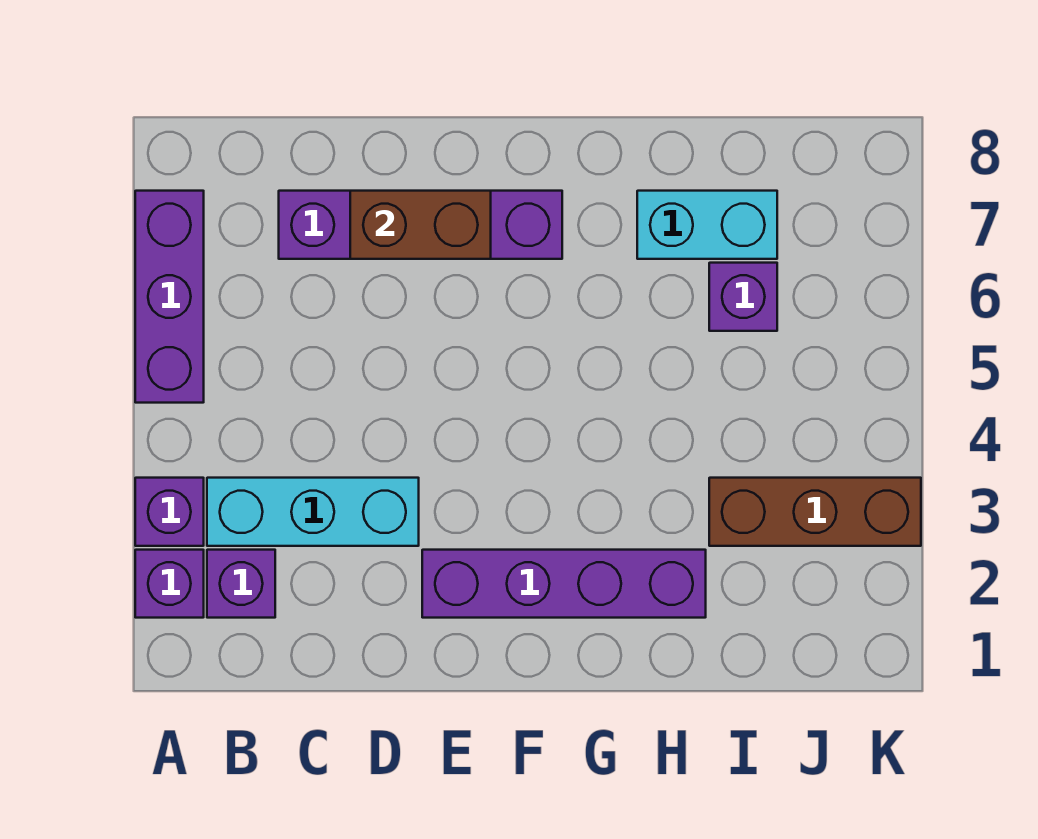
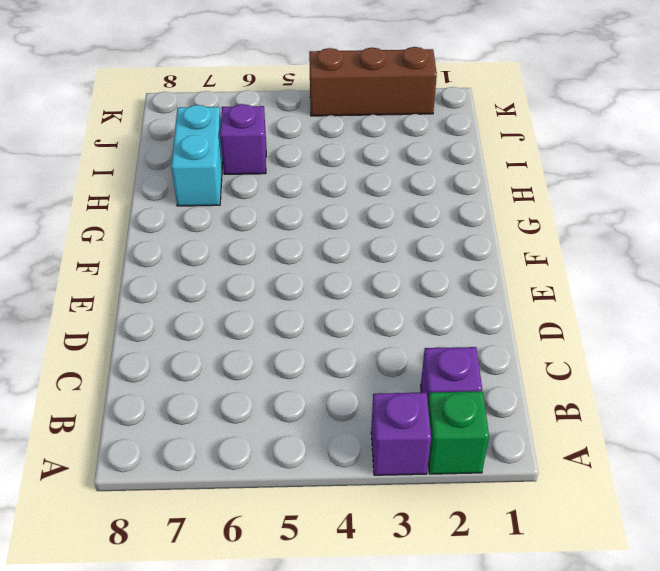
green 1x1 brick [428,391,489,474] -> purple 1x1 brick [135,550,204,618]
brown 1x3 brick [309,47,437,116] -> brown 1x3 brick turned to [709,478,921,546]
none -> purple 1x3 brick [135,191,204,403]
none -> cyan 1x3 brick [207,478,419,546]

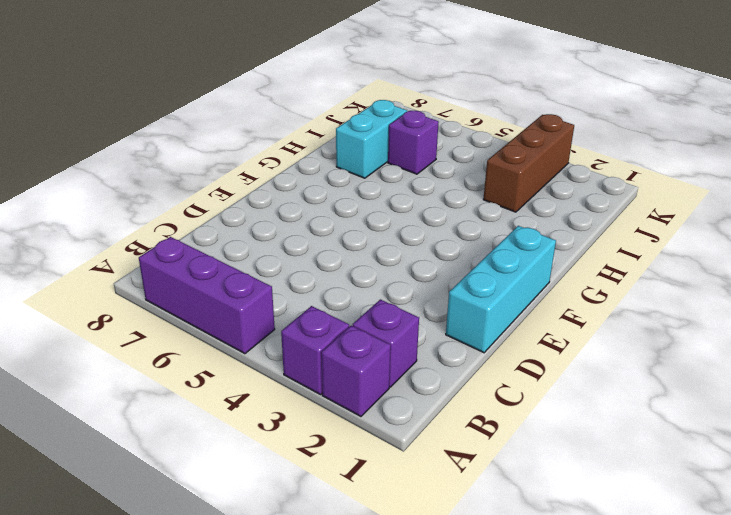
cyan 1x3 brick [446,226,556,353] -> cyan 1x3 brick moved to [207,478,419,546]
none -> purple 1x4 brick [279,191,562,259]
none -> purple 1x4 brick [422,550,706,618]

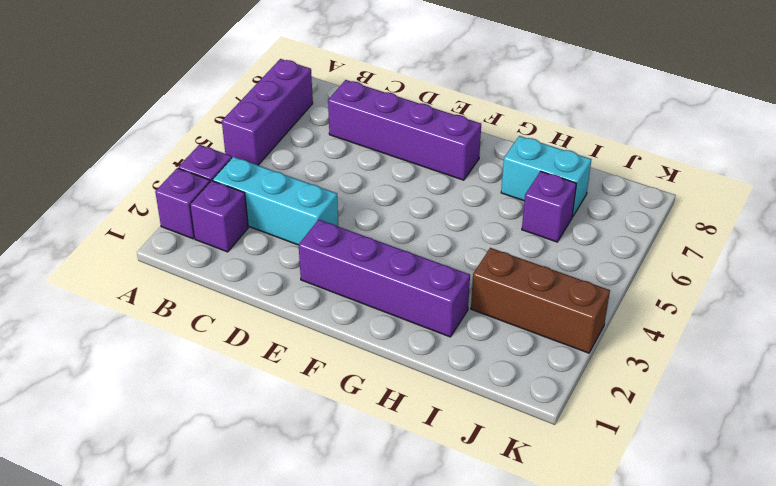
none -> brown 1x2 brick [350,191,491,259]

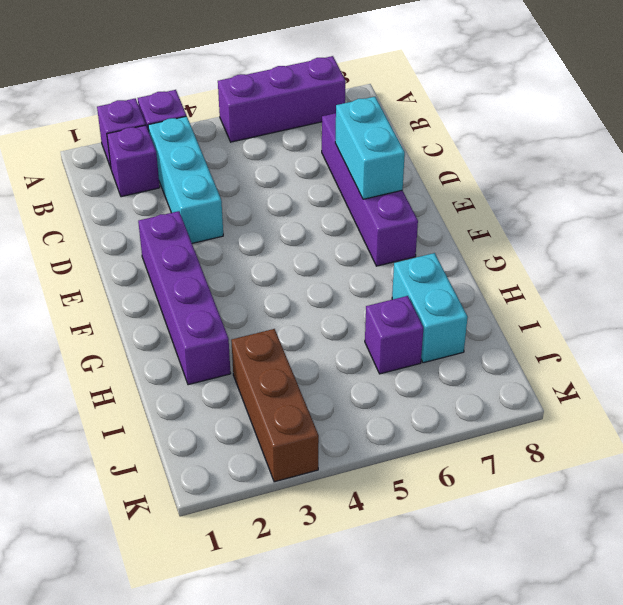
cyan 1x2 brick [335,97,405,199] -> brown 1x2 brick [350,191,491,259]

